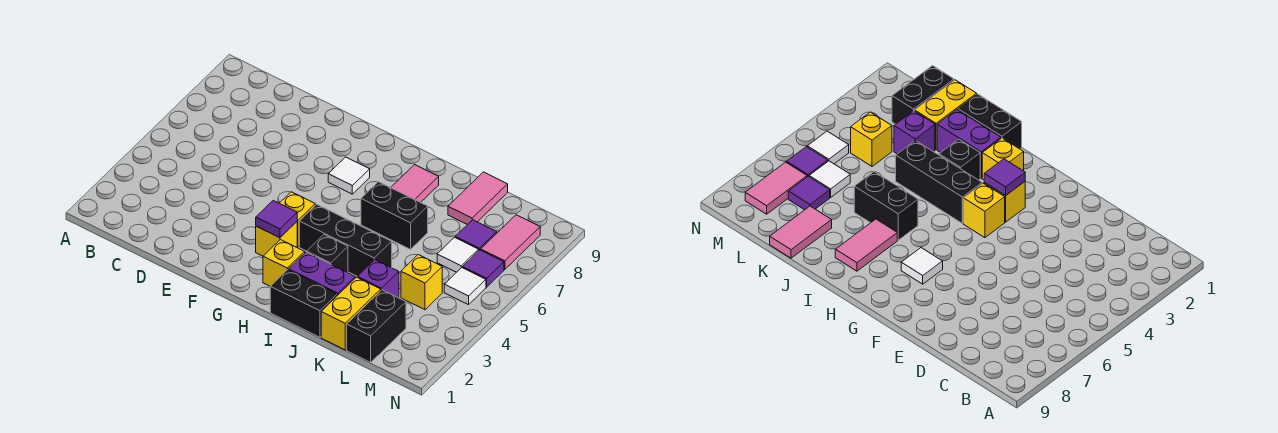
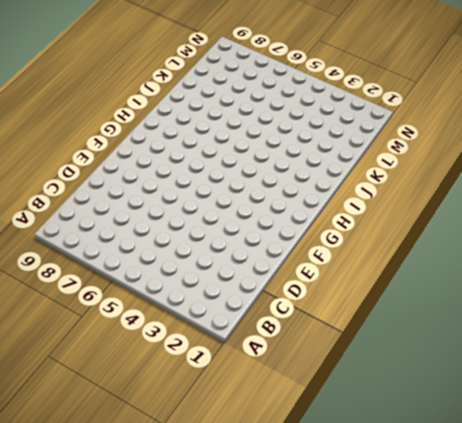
none -> yellow 1x1 brick [256,222,297,256]
none -> yellow 1x1 brick [280,192,315,247]
none -> white 1x1 tile [328,157,370,194]

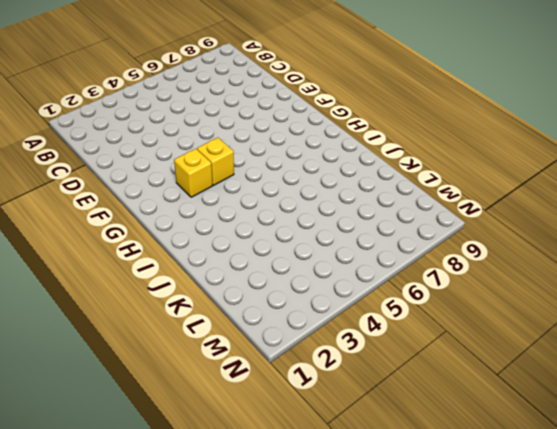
none -> white 1x1 tile [328,157,370,194]
none -> yellow 1x1 brick [263,240,305,286]
none -> black 1x3 brick [299,204,392,276]

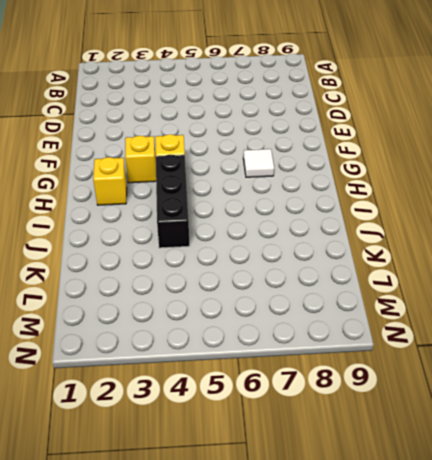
none -> black 1x2 brick [270,270,337,337]
none -> purple 1x2 brick [288,252,355,296]
none -> black 1x1 brick [307,235,348,273]

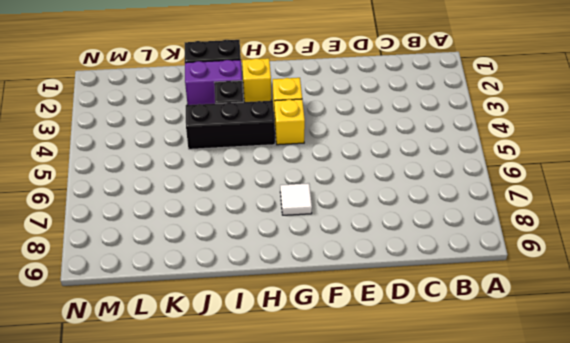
none -> black 1x2 brick [361,182,428,249]
none -> pink 1x2 tile [391,165,439,203]
none -> yellow 1x2 brick [321,277,381,350]

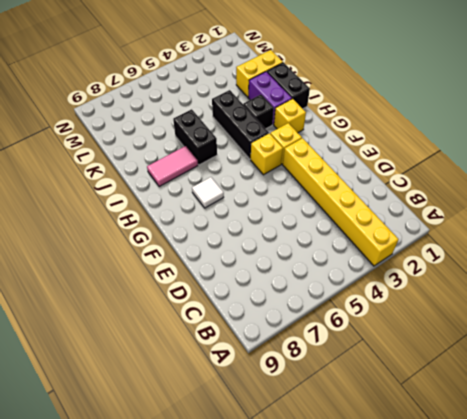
yellow 1x6 brick [283,138,399,266] -> none
none -> purple 1x1 brick [357,260,399,298]
none -> pink 1x2 tile [448,172,508,225]
none -> black 1x2 brick [347,290,406,362]

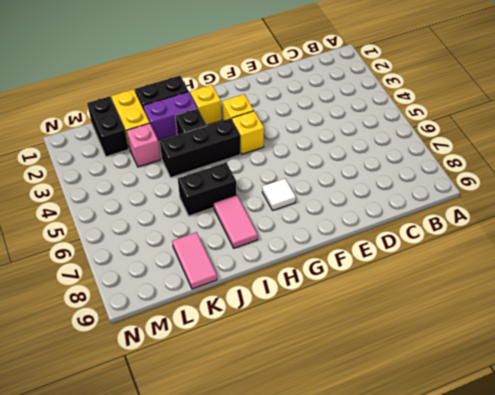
pink 1x1 brick [127,123,161,167] -> purple 1x1 brick [357,260,399,298]
none -> yellow 1x1 brick [401,255,442,310]
none -> white 1x1 tile [437,237,479,272]
none -> purple 1x1 tile [455,220,497,250]

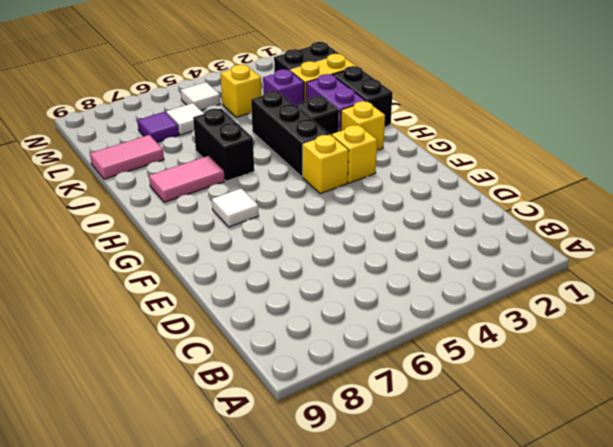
none -> purple 1x1 tile [463,250,504,287]
none -> pink 1x2 tile [481,215,540,269]
none -> purple 1x1 tile [256,201,297,238]

